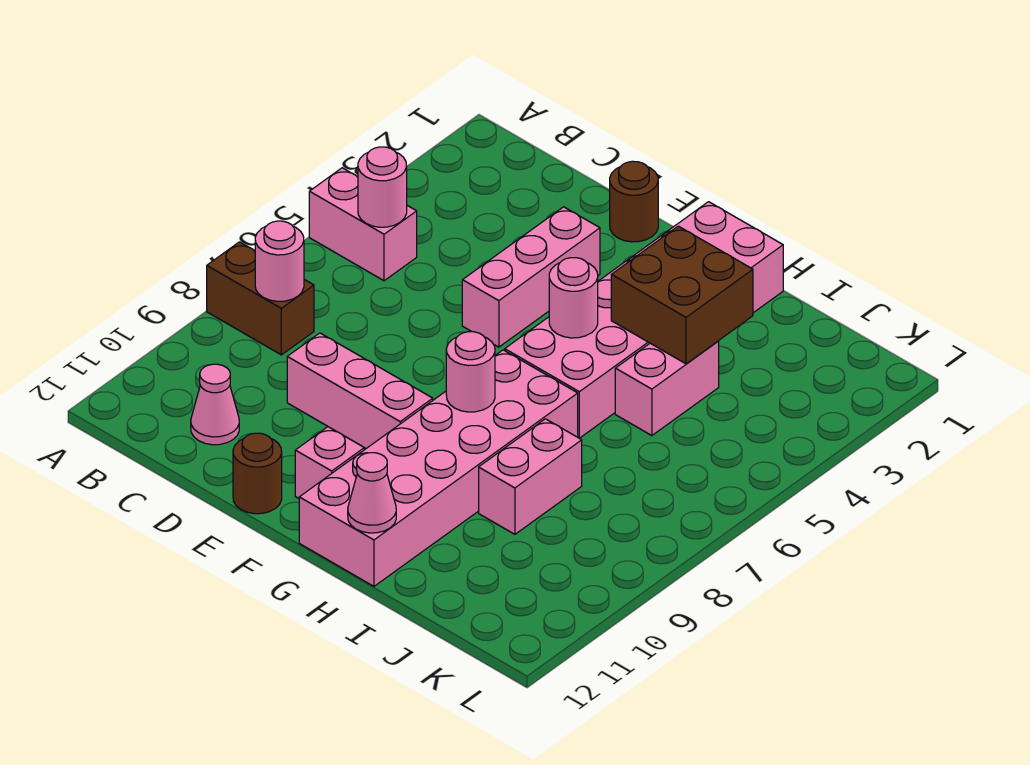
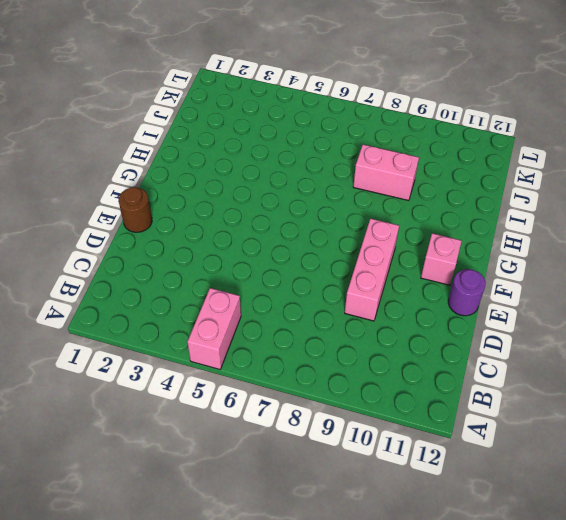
purple 1x1 round brick [448,269,486,316] -> brown 1x1 round brick [233,433,282,514]
none -> brown 1x2 brick [207,242,314,355]
none -> pink 1x1 cone [191,364,239,445]
none -> pink 1x3 brick [462,207,600,347]

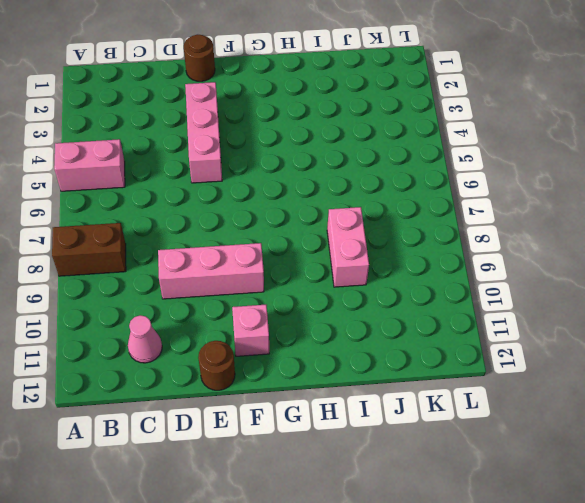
none -> pink 2x6 brick [505,202,783,438]
none -> pink 2x6 brick [299,350,578,586]
none -> pink 1x2 brick [615,341,719,436]

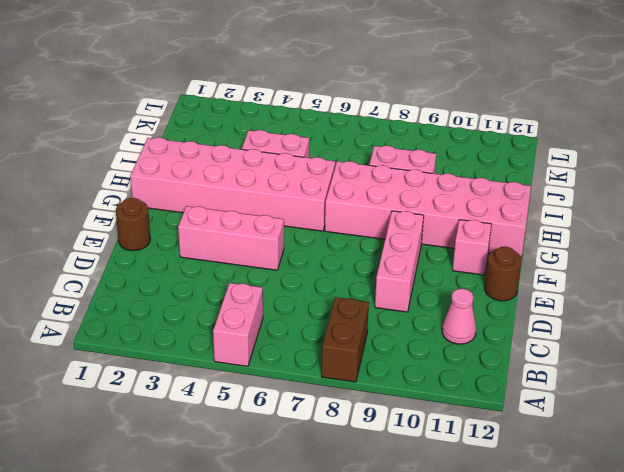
none -> pink 1x1 round brick [358,147,407,227]
none -> pink 1x1 round brick [255,221,304,301]
none -> pink 1x1 round brick [549,258,598,338]

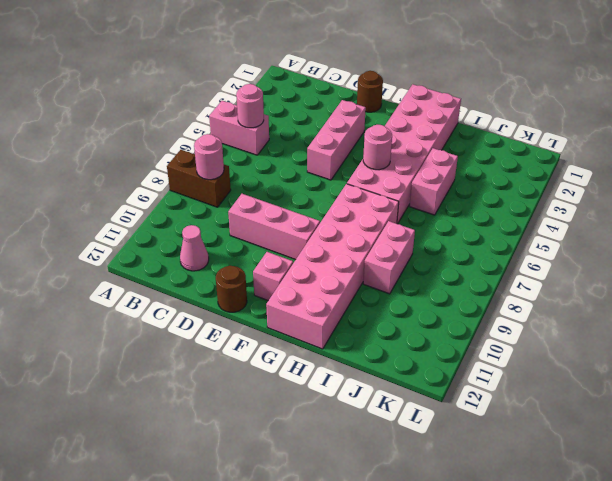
none -> pink 1x1 round brick [446,332,495,412]
none -> brown 2x2 brick [611,226,753,364]
none -> pink 1x1 cone [348,453,396,533]

